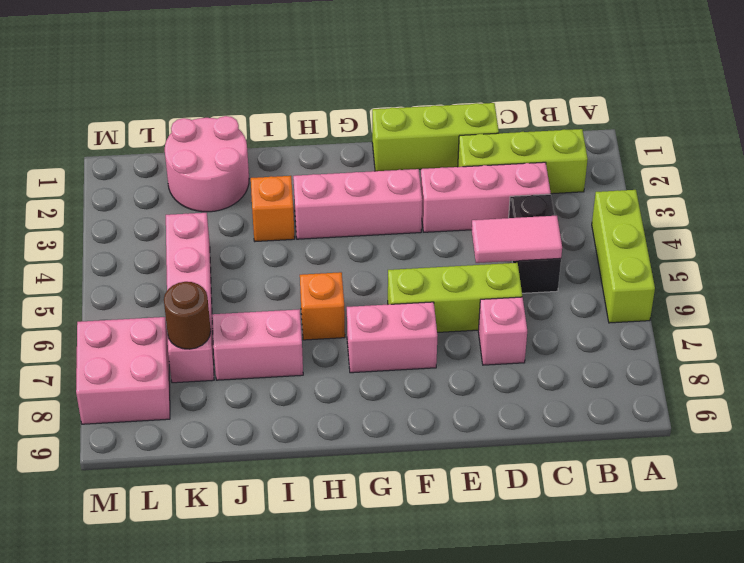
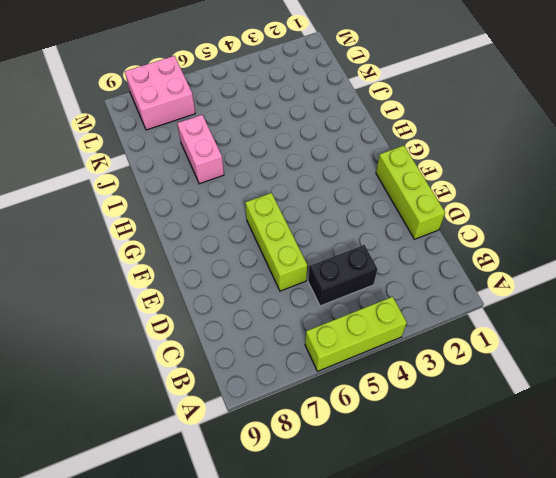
none -> lime 1x3 brick [458,129,588,194]
none -> pink 1x3 brick [420,162,551,232]
none -> pink 1x1 brick [478,297,527,365]

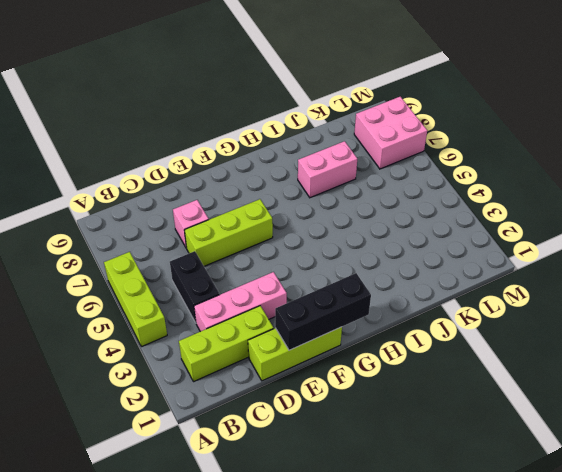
black 1x3 brick [275,273,371,350] -> none
none -> pink 1x3 brick [293,169,422,239]
none -> pink 1x2 brick [347,302,437,373]
none -> orange 1x1 brick [300,272,345,340]

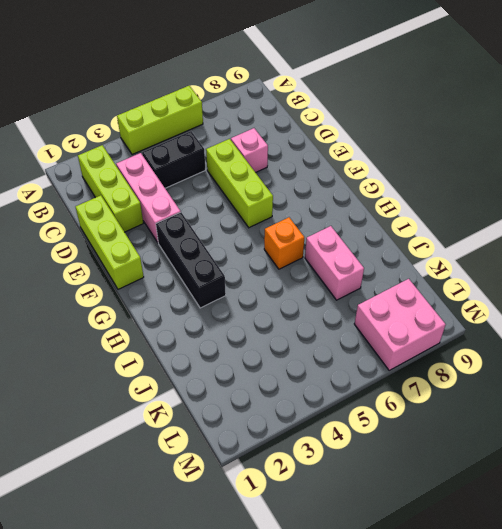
black 1x3 brick [156,212,226,308] -> pink 1x3 brick [293,169,422,239]
none -> pink 1x2 brick [347,302,437,373]
none -> orange 1x1 brick [251,176,295,241]
none -> pink 2x2 round brick [165,116,249,212]

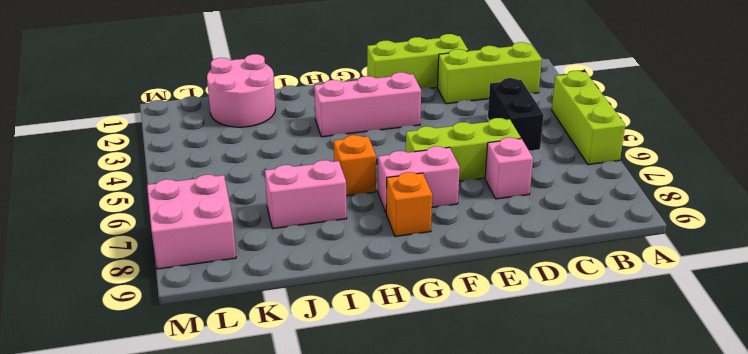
orange 1x1 brick [386,172,432,237] -> orange 1x1 brick moved to [251,176,295,241]
none -> pink 1x3 brick [420,162,551,232]
none -> pink 1x4 brick [166,213,214,383]
none -> pink 1x2 tile [472,216,562,263]

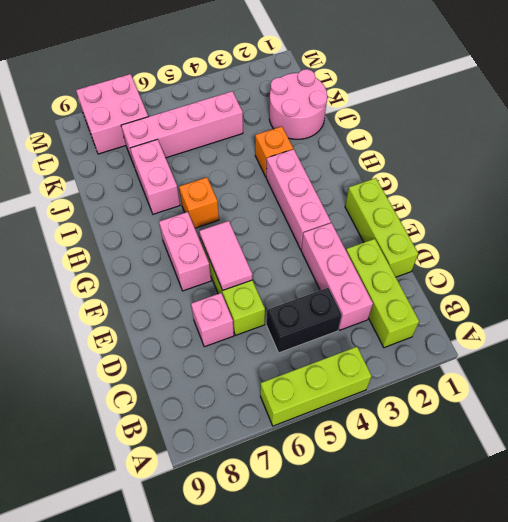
pink 1x2 tile [199,221,252,290] -> pink 1x2 tile moved to [472,216,562,263]
none -> brown 1x1 round brick [164,282,211,349]

